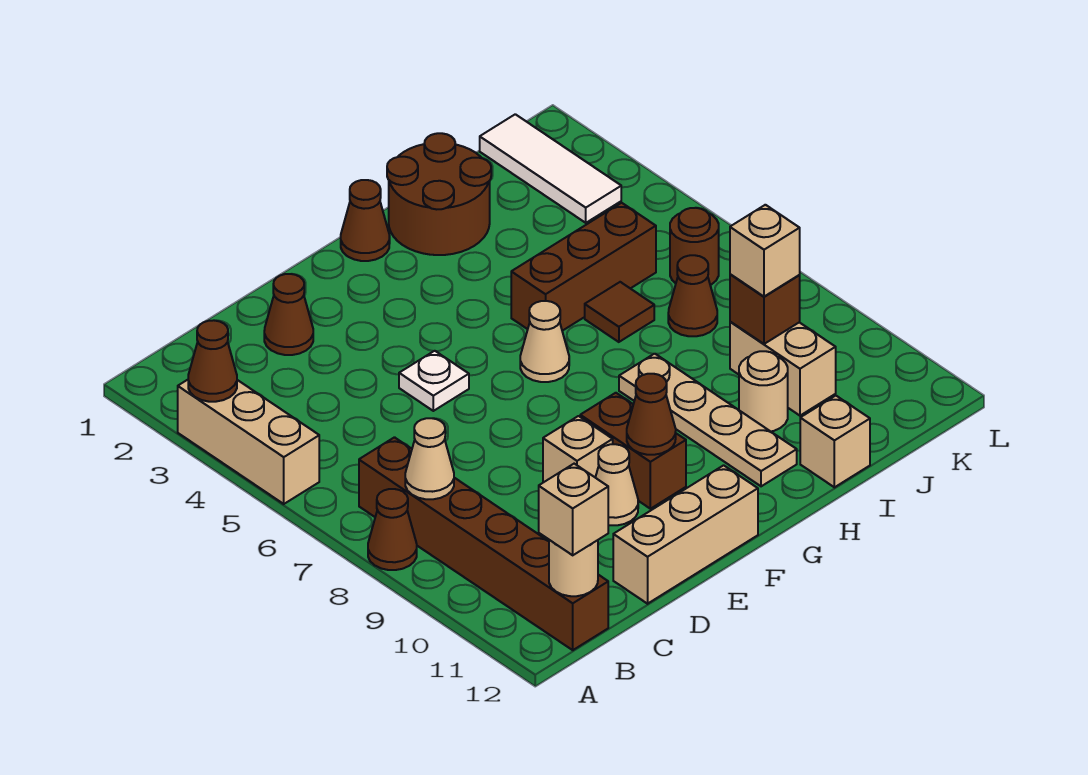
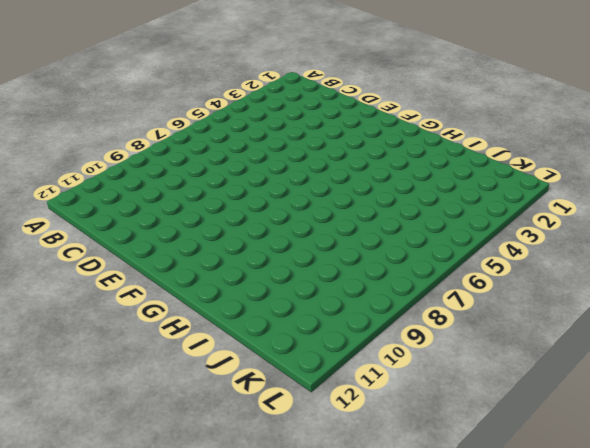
none -> tan 1x3 brick [178,380,319,504]
none -> brown 1x1 cone [368,489,417,570]
none -> brown 1x6 brick [359,437,608,650]

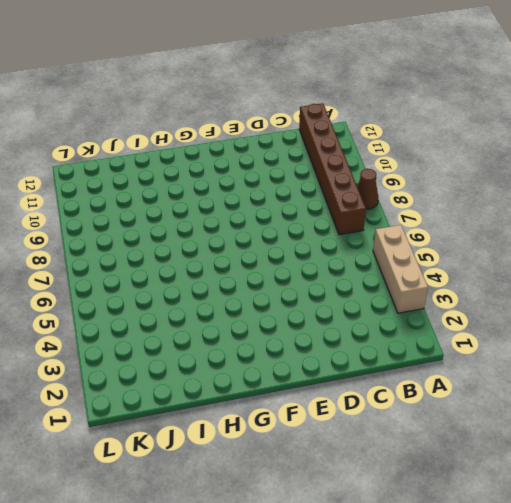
none -> brown 1x1 cone [264,274,313,355]
none -> tan 1x3 brick [613,465,758,604]
none -> white 1x1 plate [399,351,469,411]

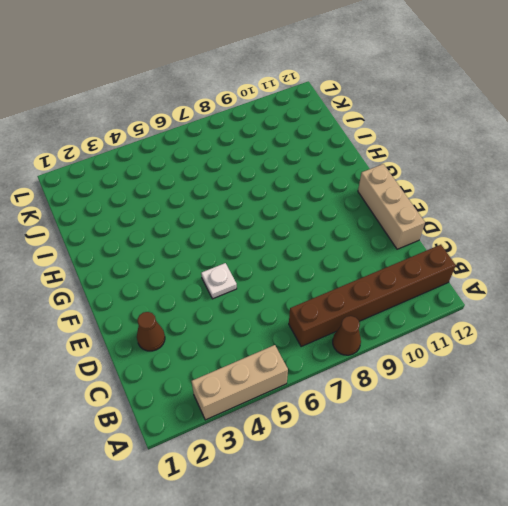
none -> tan 1x1 brick [543,416,613,483]
none -> tan 1x1 cone [595,444,638,525]
none -> brown 1x2 brick [580,393,686,509]

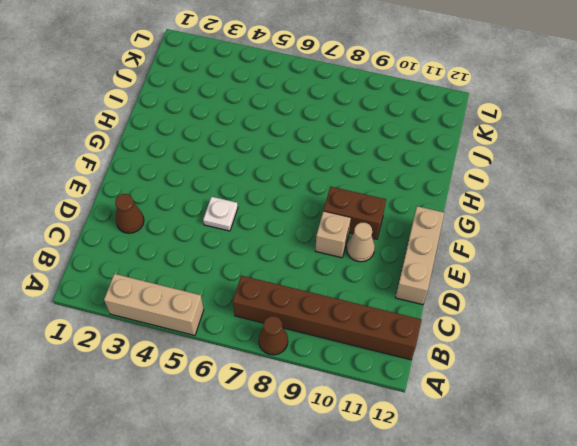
none -> brown 1x1 cone [341,180,390,261]
none -> tan 1x1 cone [520,301,569,382]
none -> brown 2x2 round brick [387,133,491,255]

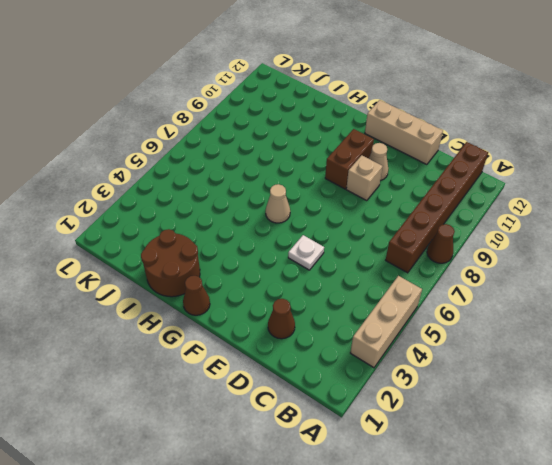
none -> brown 1x3 brick [511,203,656,331]
none -> tan 1x4 plate [619,354,797,486]
none -> brown 1x1 tile [585,282,654,342]

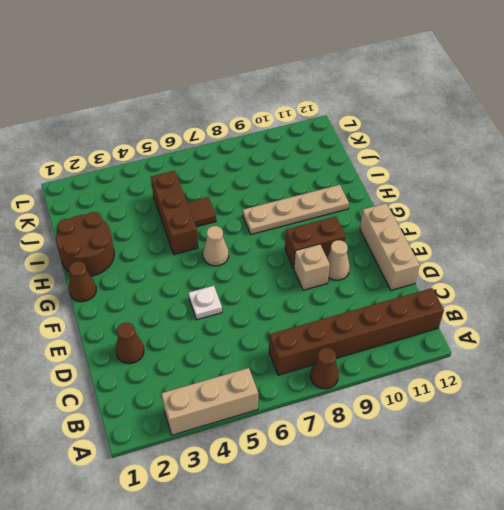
none -> tan 1x1 round brick [739,351,788,431]
none -> tan 1x1 brick [800,396,870,487]
none -> brown 1x1 cone [668,255,717,336]

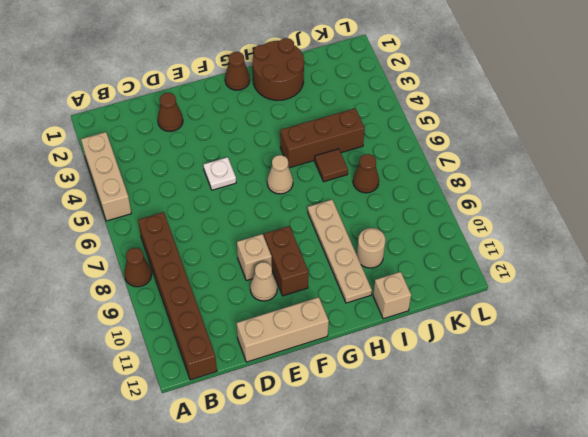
none -> tan 1x2 brick [730,322,836,416]
none -> white 1x3 tile [480,114,621,223]
none -> brown 1x1 round brick [670,208,719,285]

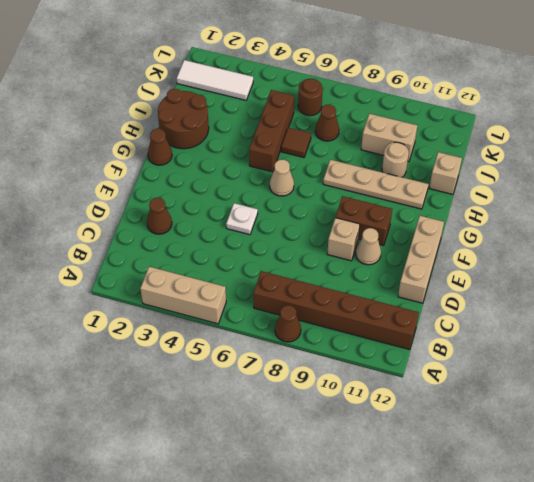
none -> brown 1x1 cone [188,320,237,402]
none -> tan 1x1 cone [405,418,454,499]
none -> tan 1x1 round brick [549,540,598,596]

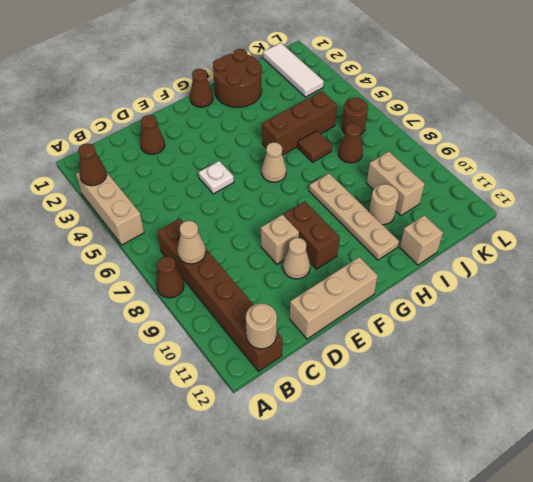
none -> brown 1x1 cone [627,374,676,455]
none -> brown 1x1 brick [730,274,800,344]
none -> tan 1x1 brick [539,464,608,555]

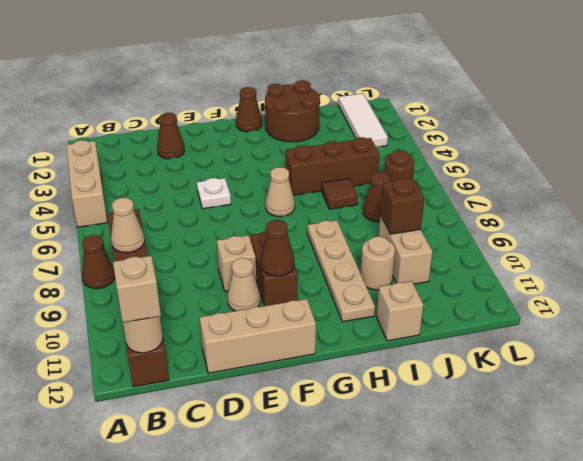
none -> brown 1x1 cone [188,320,237,402]
none -> tan 1x1 brick [730,205,800,297]

